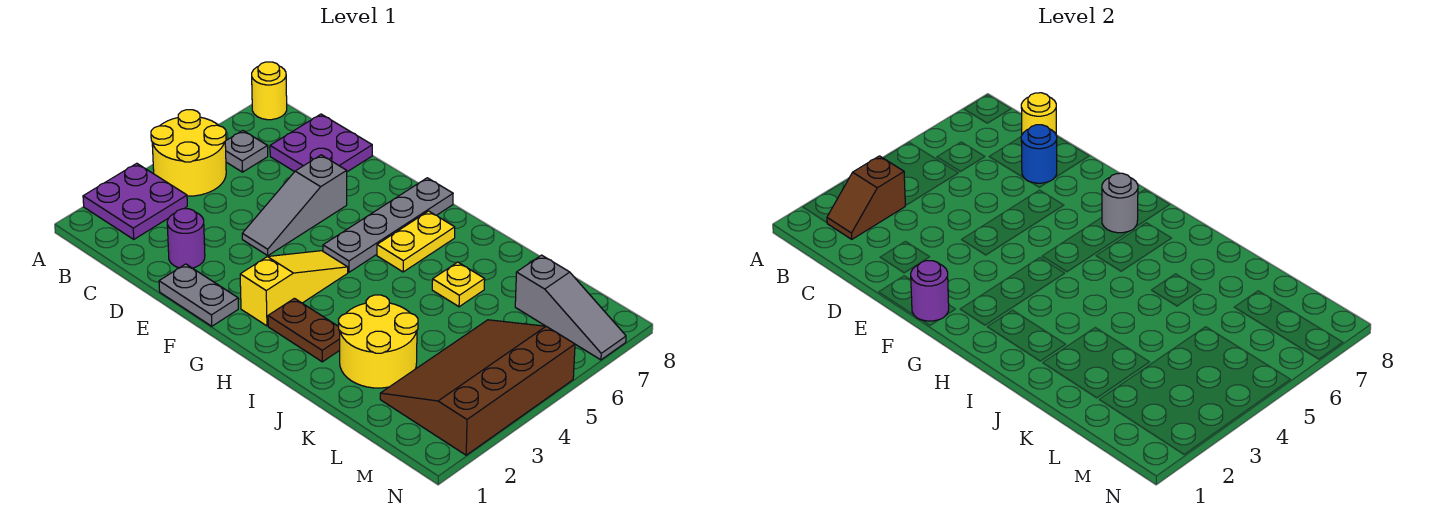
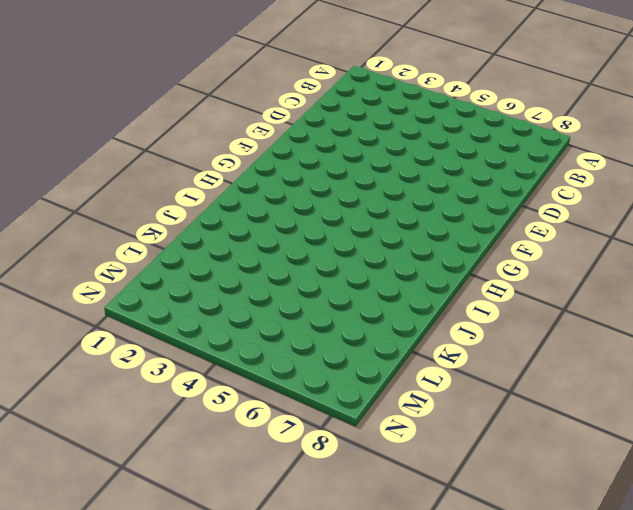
none -> purple 2x2 plate [83,163,187,239]
none -> yellow 2x2 round brick [151,110,226,196]
none -> yellow 1x1 round brick [252,62,287,120]

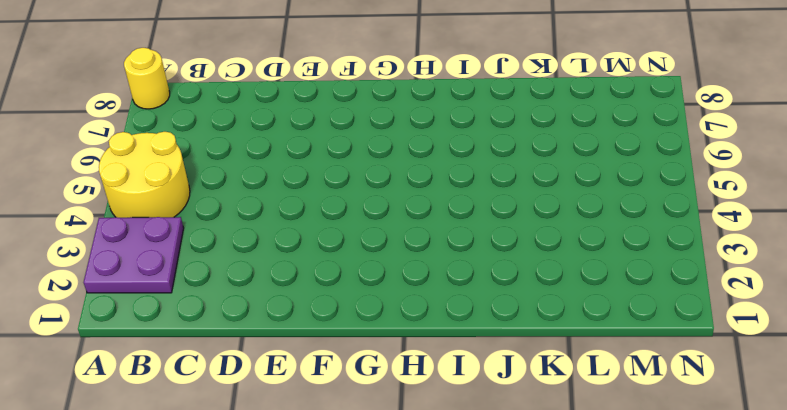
none -> grey 1x1 plate [225,131,268,172]
none -> purple 2x2 plate [270,114,372,172]
none -> purple 1x1 round brick [167,209,205,268]

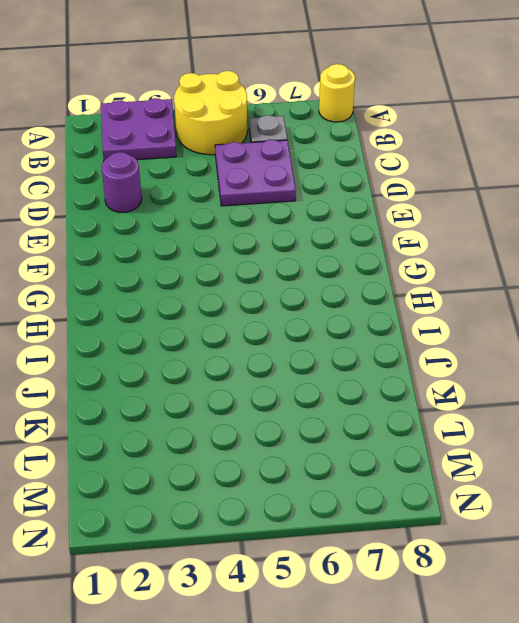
purple 2x2 plate [215,140,296,206] -> purple 2x2 plate moved to [270,114,372,172]
none -> grey 1x2 plate [159,264,238,326]
none -> grey 1x3 slope [242,155,347,256]
none -> yellow 1x3 slope [240,251,348,326]

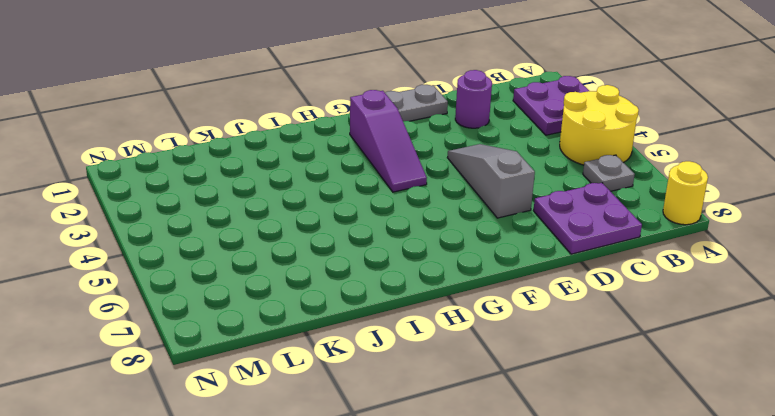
purple 1x3 slope [350,90,427,192] -> yellow 1x3 slope [240,251,348,326]
none -> grey 1x4 plate [323,178,453,272]
none -> brown 1x2 plate [268,298,340,362]
none -> yellow 1x2 plate [377,211,455,272]

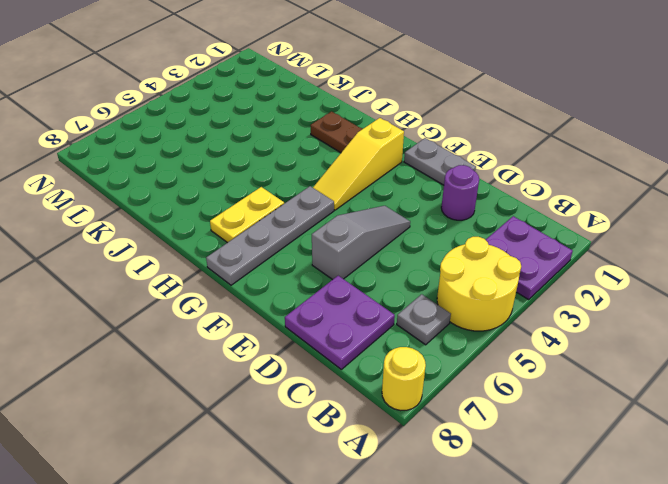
none -> yellow 2x2 round brick [338,295,418,388]
none -> yellow 1x1 plate [432,262,485,307]
none -> brown 3x4 slope [380,320,575,455]

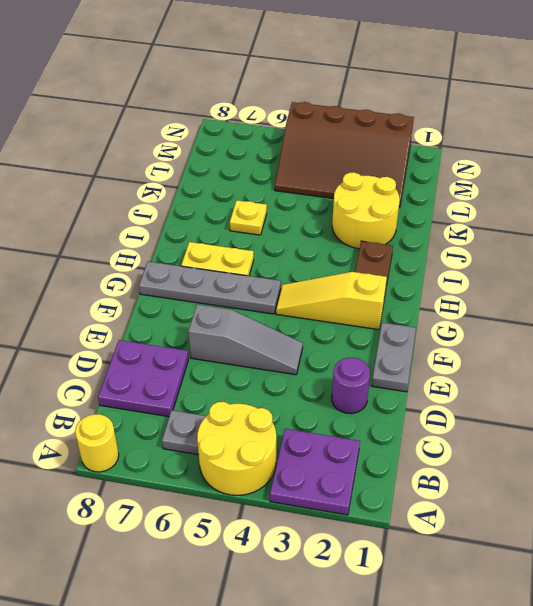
none -> grey 1x3 slope [515,255,626,360]
none -> brown 1x2 slope [827,156,905,239]
none -> yellow 1x1 round brick [1021,93,1056,134]

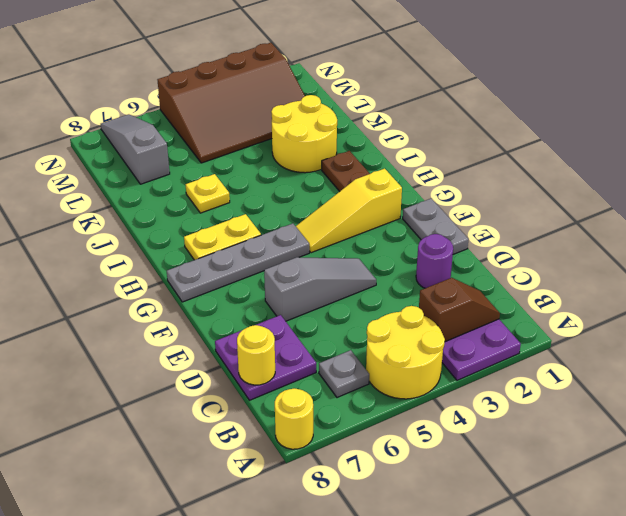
none -> blue 1x1 round brick [1021,125,1057,183]
none -> purple 1x1 round brick [911,261,949,321]
none -> grey 1x1 round brick [1102,173,1138,233]

